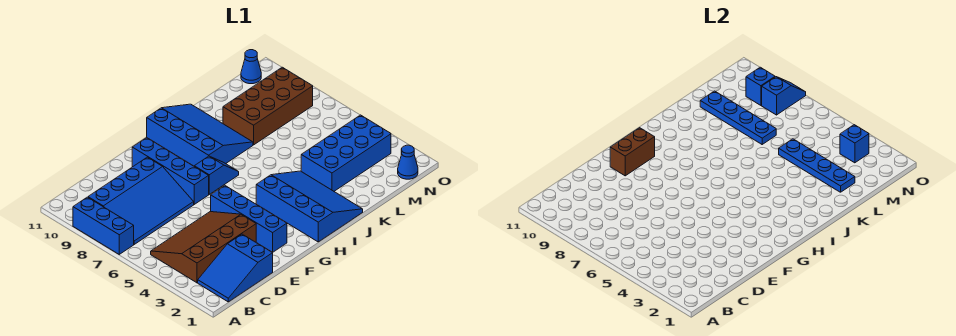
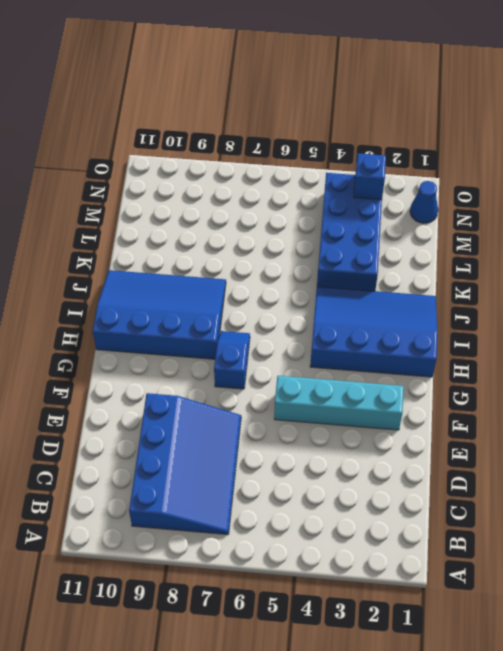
cyan 1x4 brick [274,376,404,430] -> blue 1x4 brick [211,186,287,252]
none -> blue 1x3 brick [73,197,134,254]
none -> blue 2x3 slope [198,234,273,302]
none -> brown 3x4 slope [151,212,256,283]

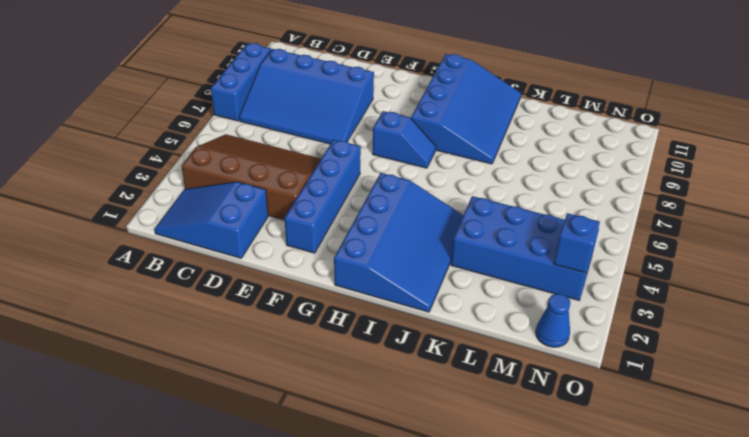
none -> blue 1x4 brick [132,138,209,204]
none -> brown 2x4 brick [223,67,313,145]
none -> blue 1x1 cone [241,50,261,84]

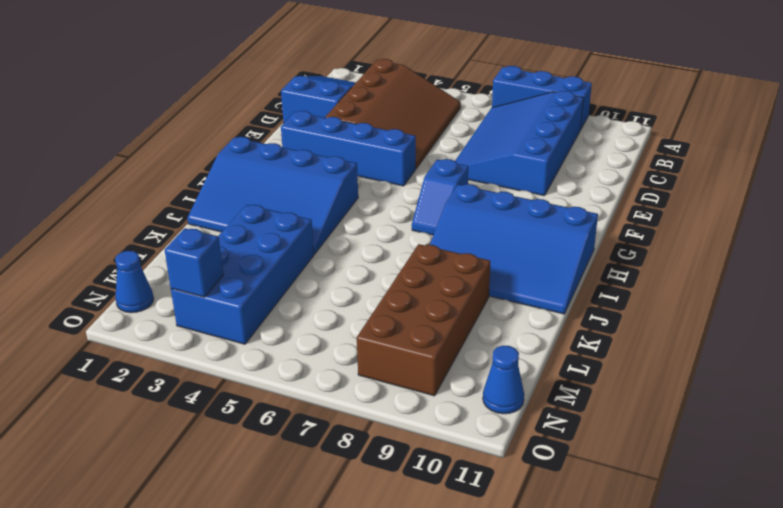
none -> blue 1x4 brick [132,138,209,204]
none -> brown 1x2 brick [610,128,655,176]
none -> blue 1x4 plate [779,139,855,192]

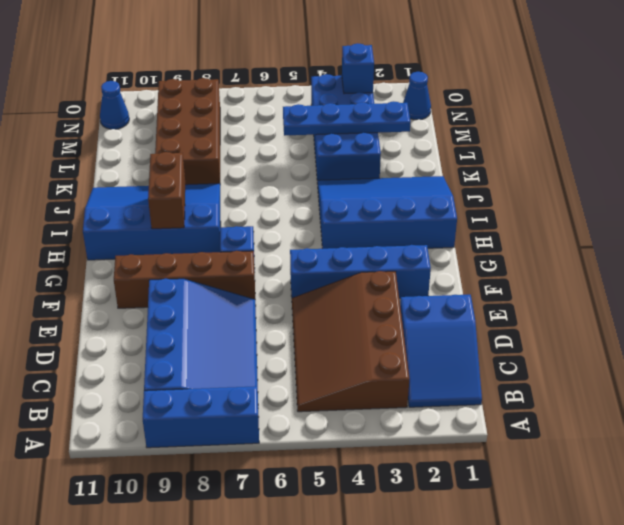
brown 1x4 brick [114,251,255,308] -> blue 1x4 brick [132,138,209,204]
brown 1x2 brick [148,152,185,229] -> brown 1x2 brick moved to [610,128,655,176]
none -> blue 1x4 plate [700,91,776,144]
none -> blue 1x2 slope [762,77,806,115]
none -> blue 1x1 brick [746,67,775,105]

